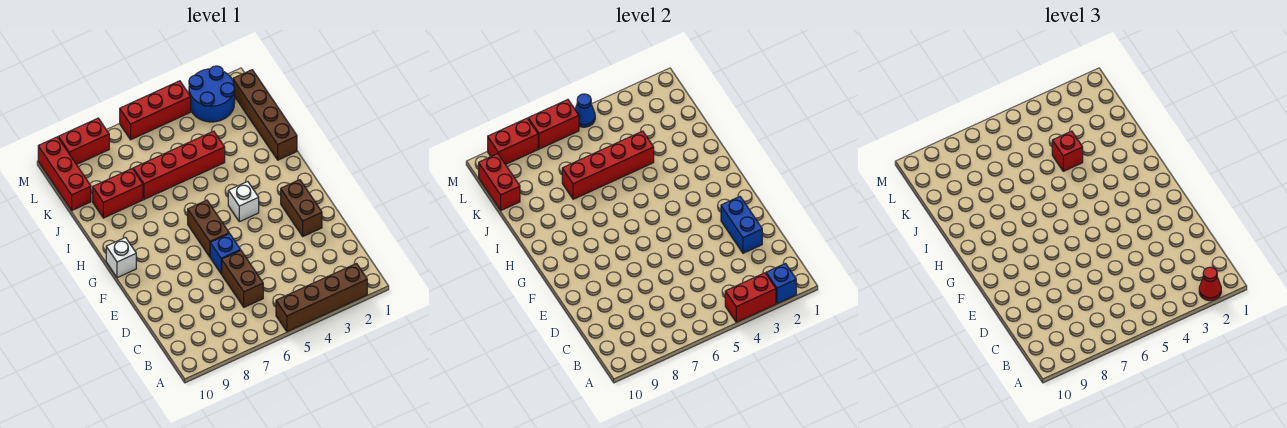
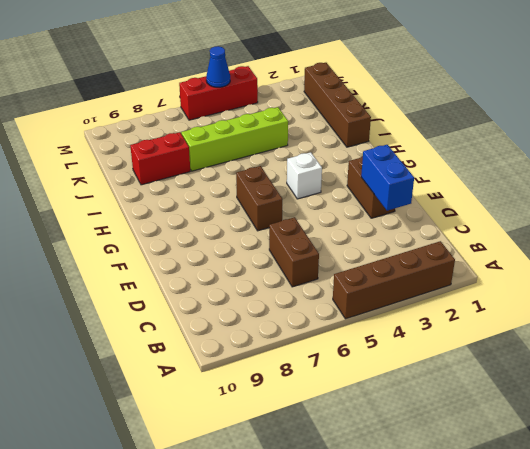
lime 1x4 brick [181,107,288,171] -> red 1x4 brick [133,131,225,199]
none -> blue 1x1 brick [210,234,241,274]
none -> white 1x1 brick [106,238,136,278]
none -> red 1x3 brick [38,137,91,210]

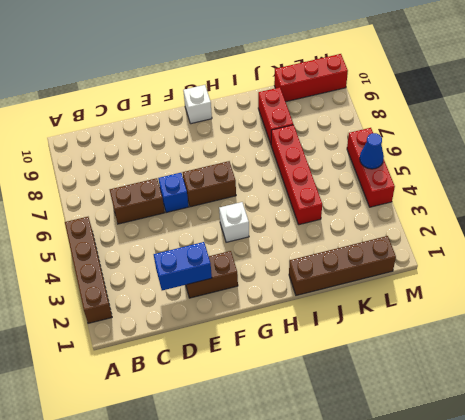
none -> blue 2x2 round brick [189,66,235,122]
none -> red 1x2 brick [59,118,109,165]
none -> blue 1x1 brick [766,264,796,304]

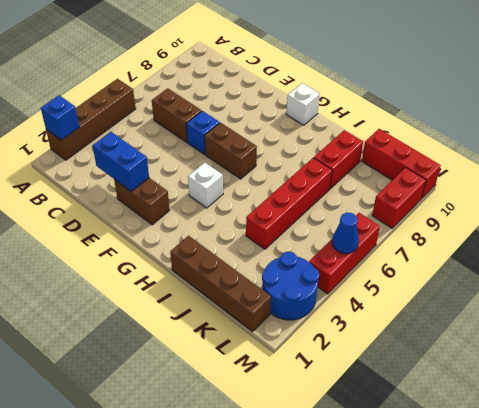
none -> red 1x2 brick [725,273,776,322]
none -> red 1x4 brick [562,131,654,199]
none -> red 1x2 brick [479,154,520,210]

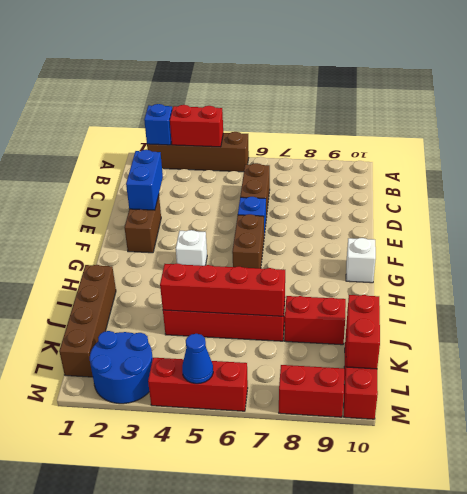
none -> red 1x2 brick [528,100,579,149]
none -> red 1x2 brick [488,118,538,165]
none -> red 1x1 cone [1199,267,1221,301]

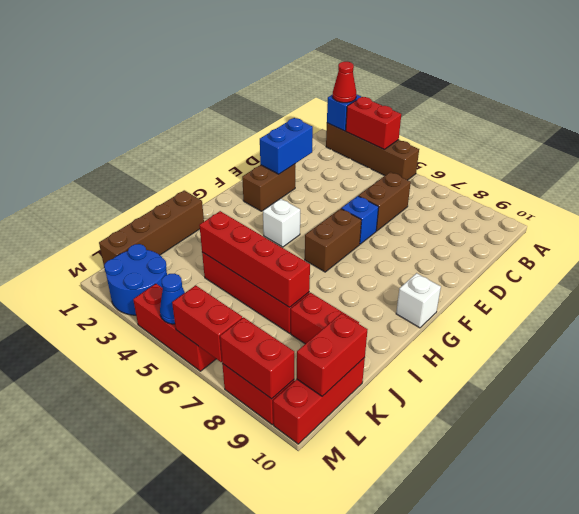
none -> red 1x1 brick [1052,131,1083,171]

